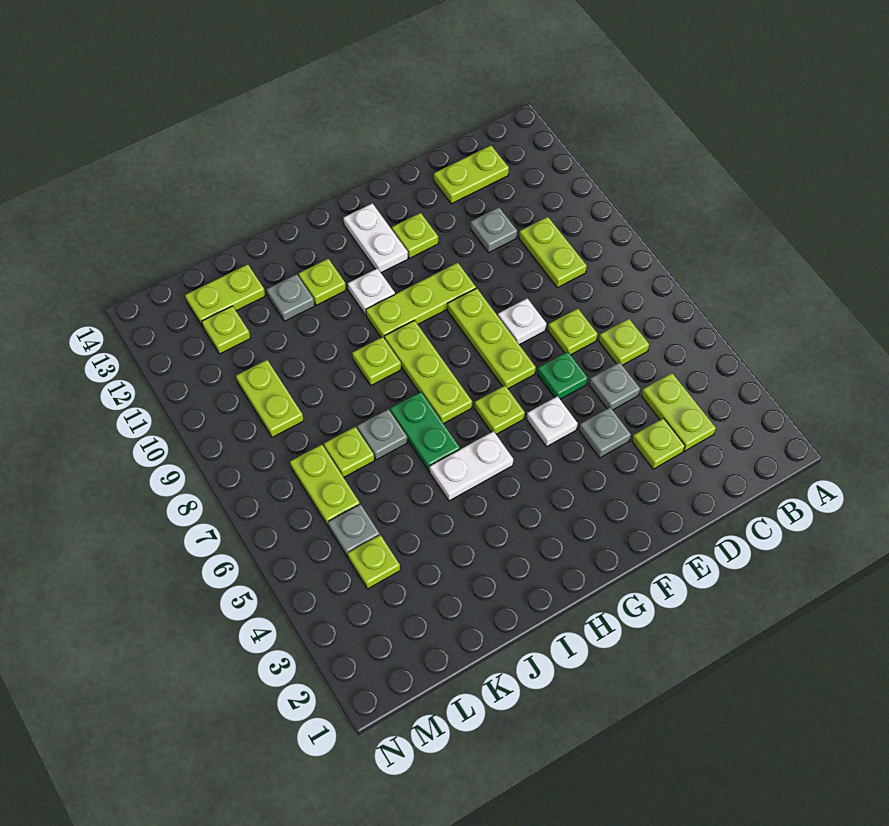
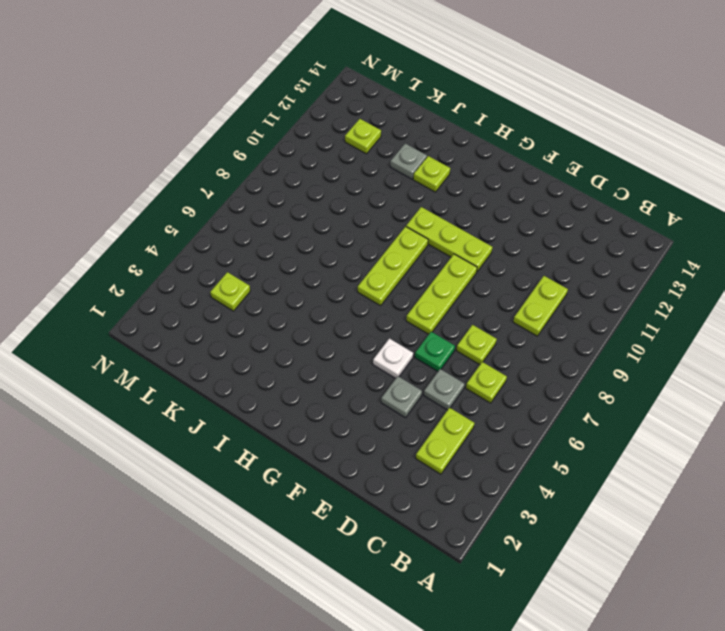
none -> lime 1x2 plate [434,145,509,204]
none -> lime 1x1 plate [632,418,685,469]
none -> grey 1x1 plate [471,207,517,253]
none -> white 1x1 plate [498,298,546,345]

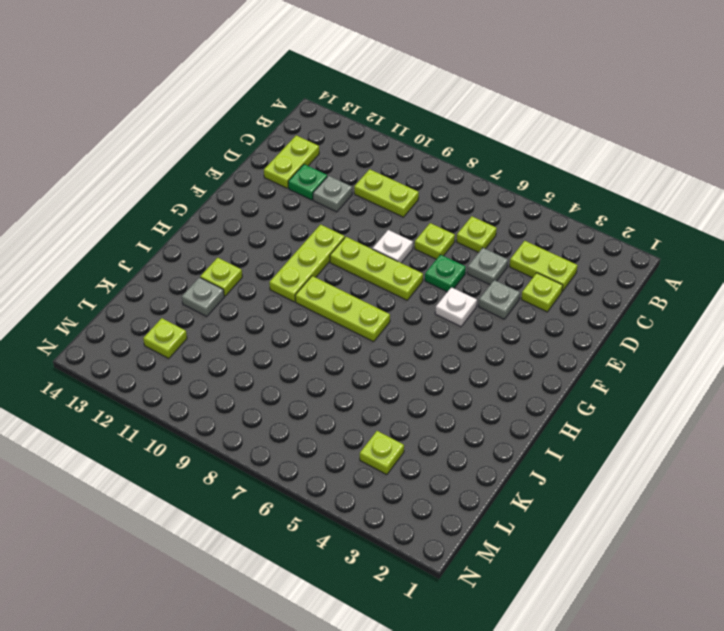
green 1x1 plate [288,164,327,200] -> none
none -> lime 1x1 plate [392,213,438,258]
none -> lime 1x1 plate [475,386,525,434]
none -> white 1x2 plate [344,203,408,273]
none -> white 1x2 plate [430,431,513,501]

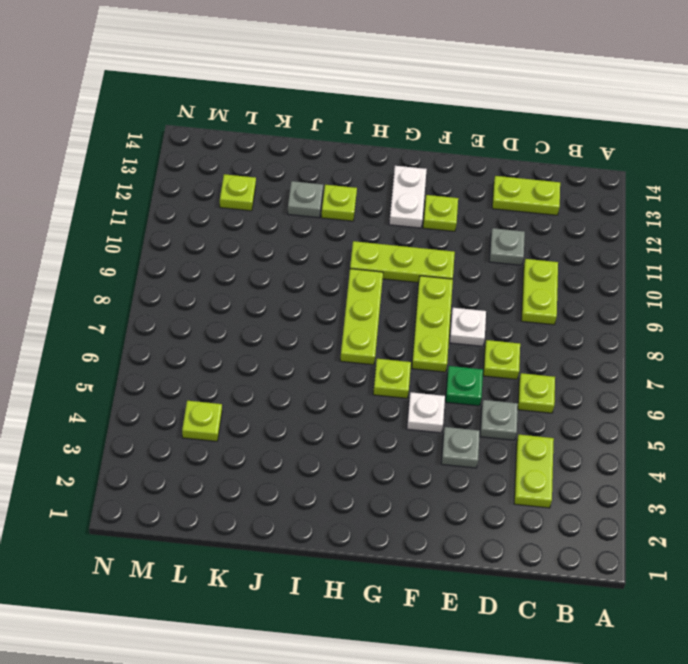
none -> lime 1x1 plate [632,418,685,469]
none -> white 1x2 plate [430,431,513,501]
none -> white 1x1 plate [348,268,395,315]
none -> green 1x2 plate [390,392,460,471]

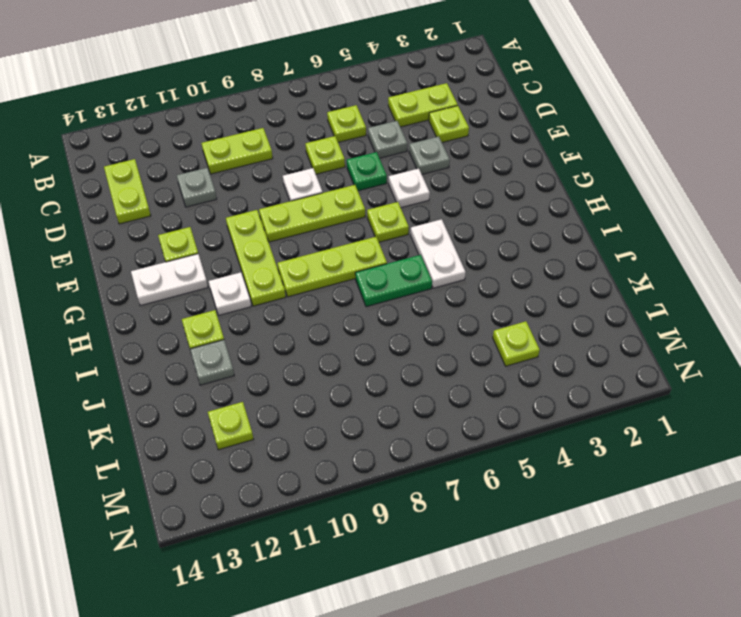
none -> lime 1x1 plate [352,337,401,386]
none -> grey 1x1 plate [357,409,407,460]
none -> lime 1x1 plate [324,427,375,477]
none -> lime 1x2 plate [185,264,266,327]

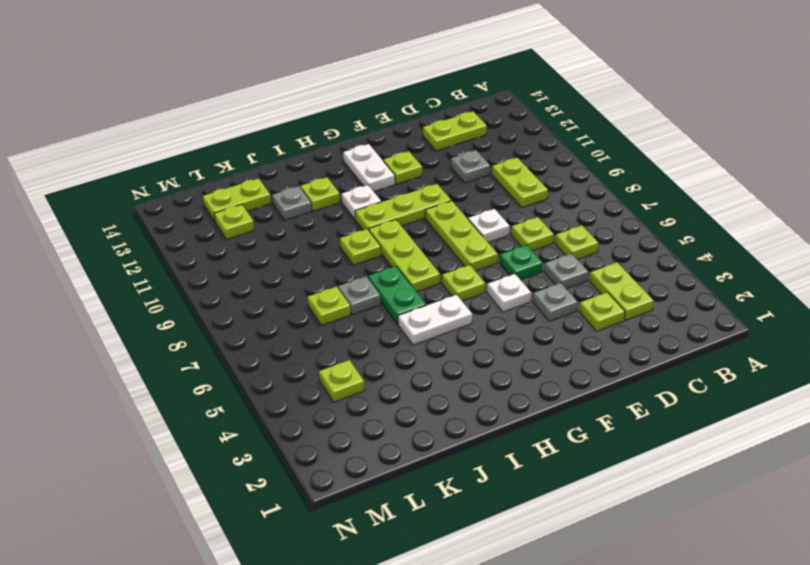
none -> grey 1x1 plate [328,504,380,557]
none -> lime 1x2 plate [290,445,360,526]
none -> lime 1x2 plate [236,360,304,437]

